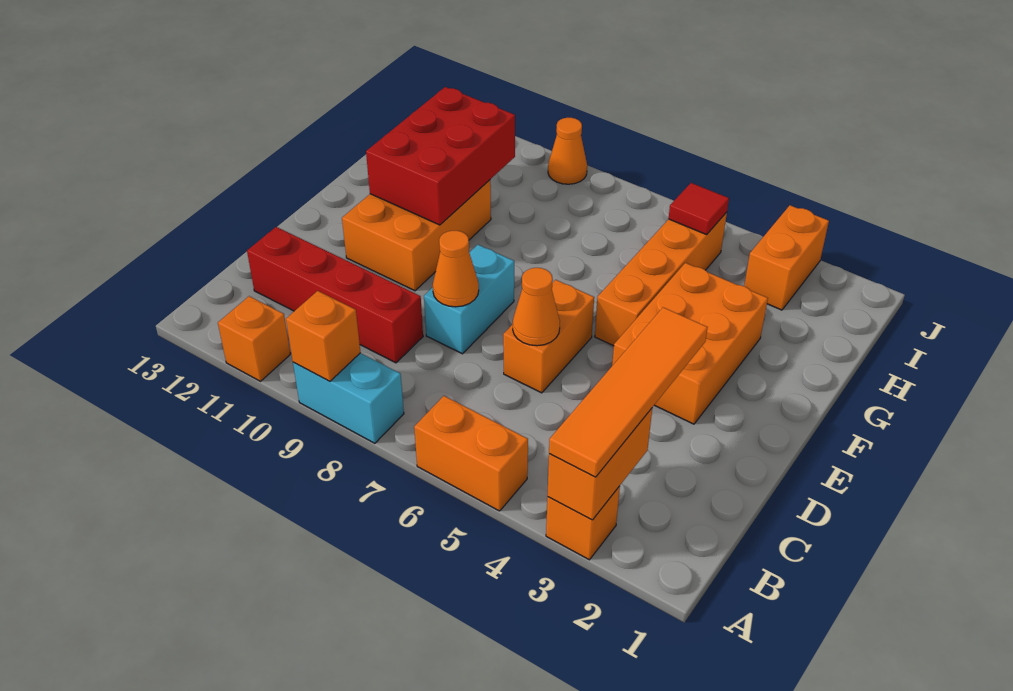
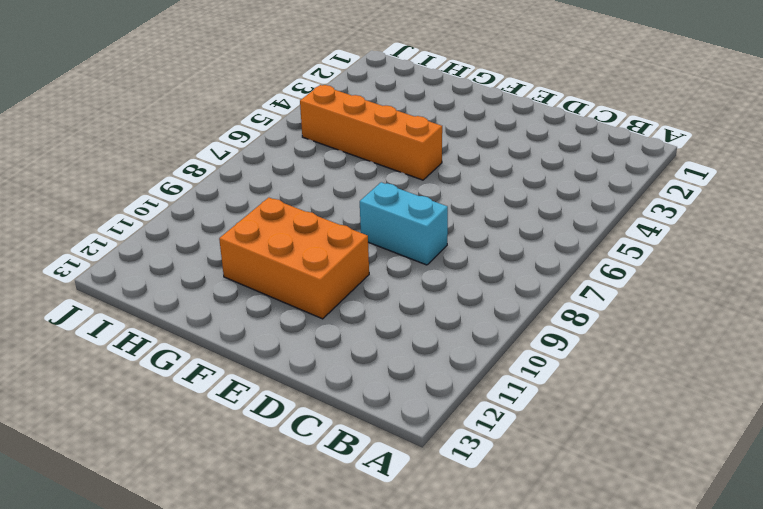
none -> orange 1x1 brick [546,486,620,560]
none -> orange 1x2 brick [414,396,528,511]
none -> cyan 1x2 brick [293,353,404,443]

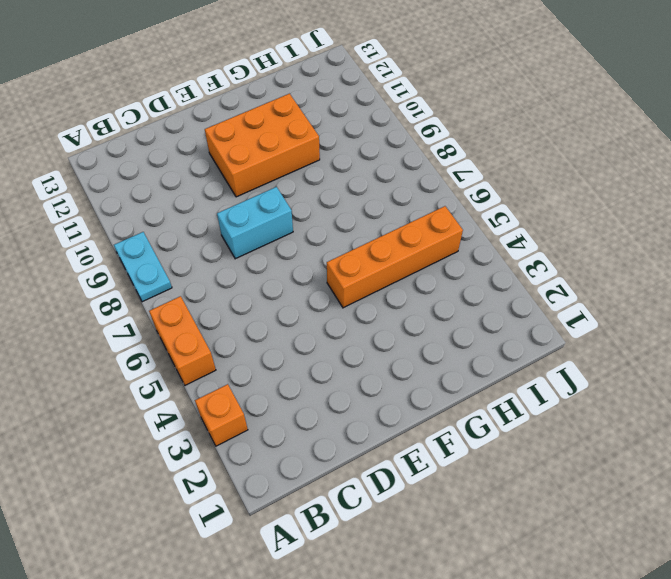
cyan 1x2 plate [114,232,172,302] -> cyan 1x2 brick [293,353,404,443]
none -> orange 1x1 brick [218,296,291,381]
none -> red 1x4 brick [247,227,423,363]
none -> orange 1x2 brick [503,280,594,393]

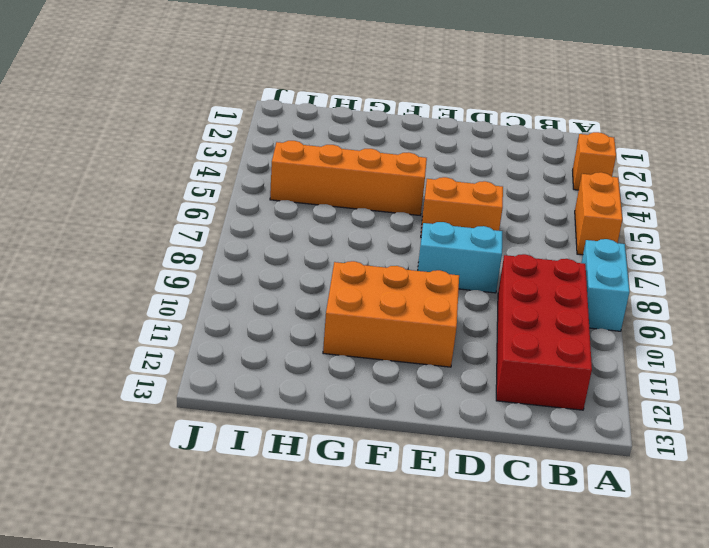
red 2x4 brick [496,254,592,410] -> red 1x4 brick [247,227,423,363]
none -> orange 1x1 brick [218,296,291,381]
none -> orange 2x3 brick [612,263,768,424]
none -> orange 1x2 brick [744,205,829,310]

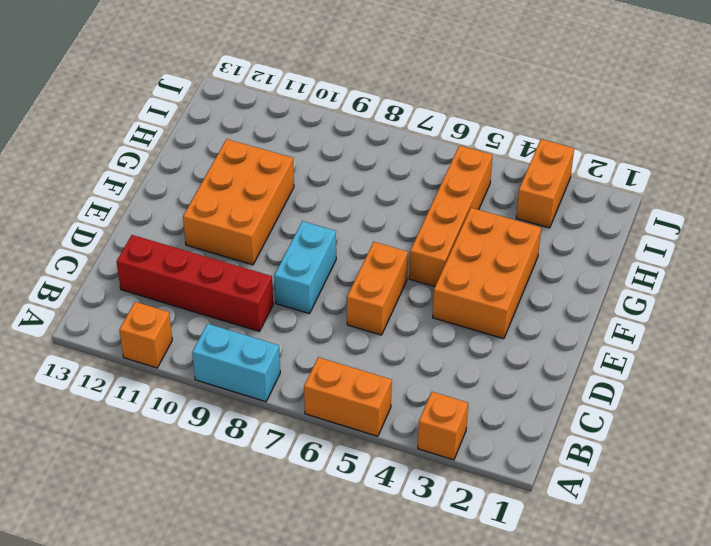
none -> orange 1x1 cone [548,118,587,184]
none -> orange 1x2 brick [547,408,652,520]
none -> orange 1x1 brick [286,291,361,381]

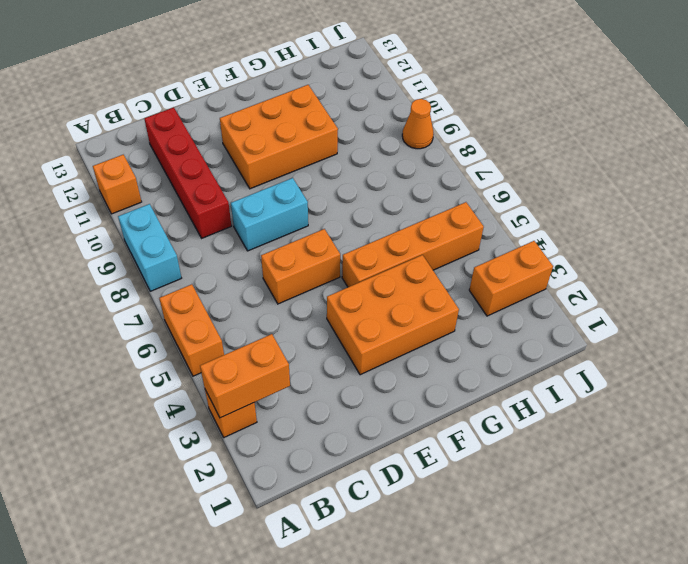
none -> orange 1x1 brick [286,291,361,381]
none -> orange 1x1 cone [513,268,560,346]
none -> orange 1x1 cone [433,231,479,307]

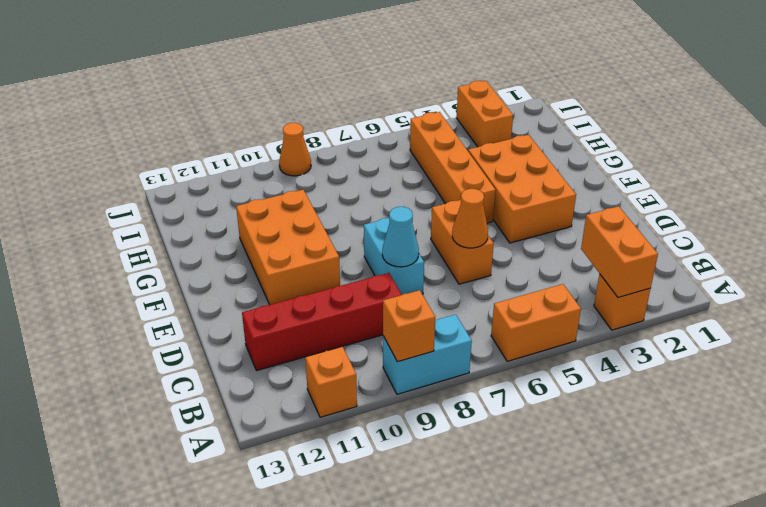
cyan 1x1 cone [382,207,419,267] -> orange 1x1 cone [433,231,479,307]
none -> red 2x3 brick [366,87,515,225]
none -> red 1x1 tile [668,183,729,235]
none -> orange 1x4 tile [549,307,708,477]

